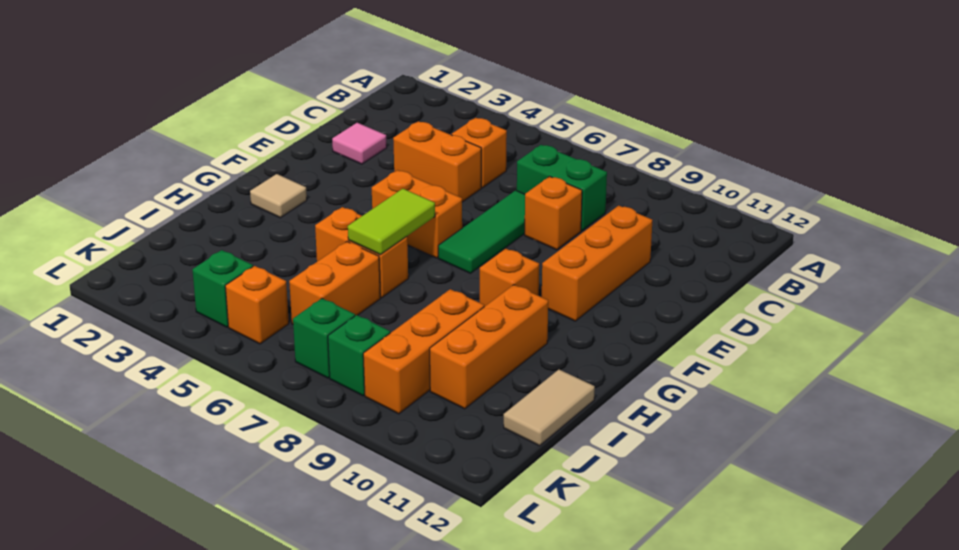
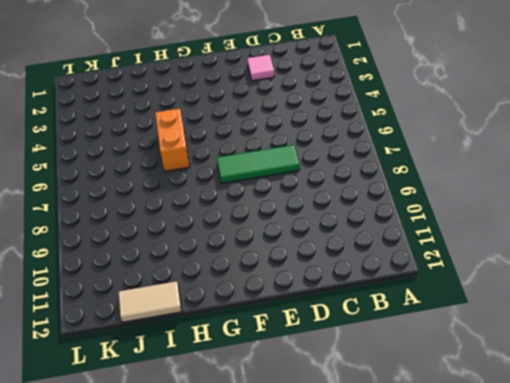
none -> orange 1x1 brick [452,118,507,188]
none -> green 1x2 brick [517,145,607,231]
none -> orange 1x2 brick [393,121,481,202]

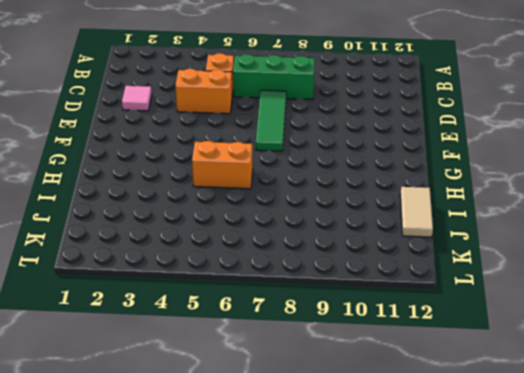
green 1x3 brick [233,54,315,100] -> green 1x2 brick [517,145,607,231]
none -> orange 1x1 brick [525,176,582,250]
none -> orange 1x3 brick [542,206,652,321]
none -> orange 1x2 brick [372,170,462,258]

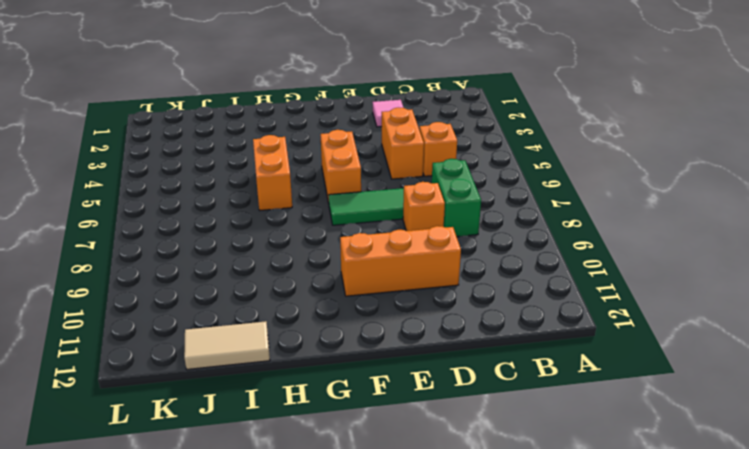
none -> tan 1x1 tile [250,174,307,218]
none -> orange 1x1 brick [480,248,539,307]
none -> orange 1x3 brick [430,285,548,409]

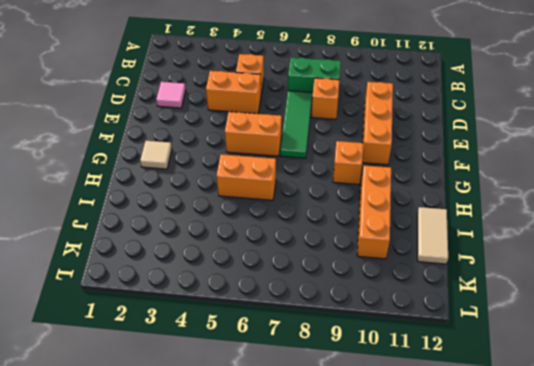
none -> orange 1x2 brick [289,242,380,324]
none -> orange 1x3 brick [363,289,484,414]
none -> green 1x1 brick [192,250,253,327]

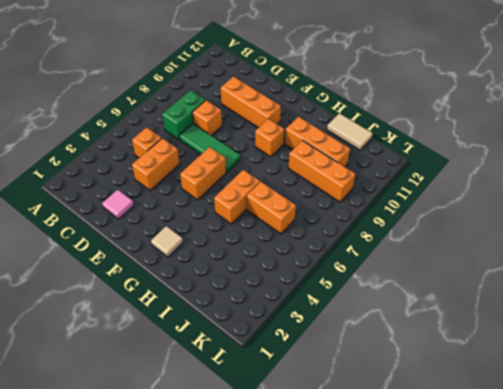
none -> green 1x1 brick [192,250,253,327]
none -> orange 1x1 brick [225,266,289,344]
none -> green 1x1 brick [293,298,355,378]

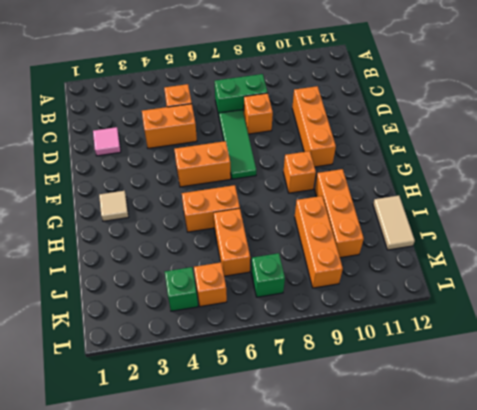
none -> green 1x1 brick [328,315,390,396]
none -> lime 1x2 tile [348,189,435,255]

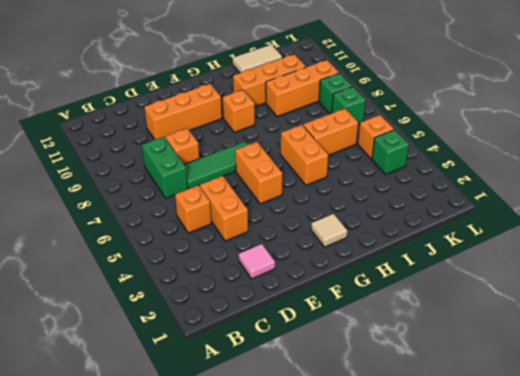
none -> lime 1x2 tile [348,189,435,255]

